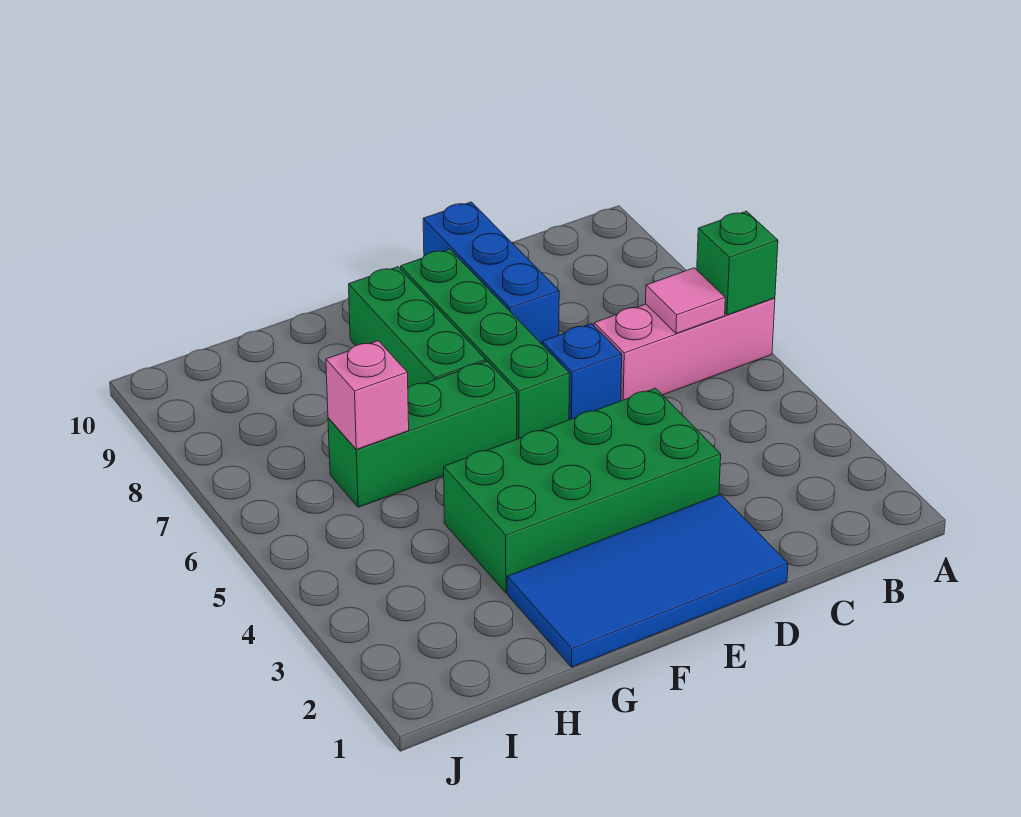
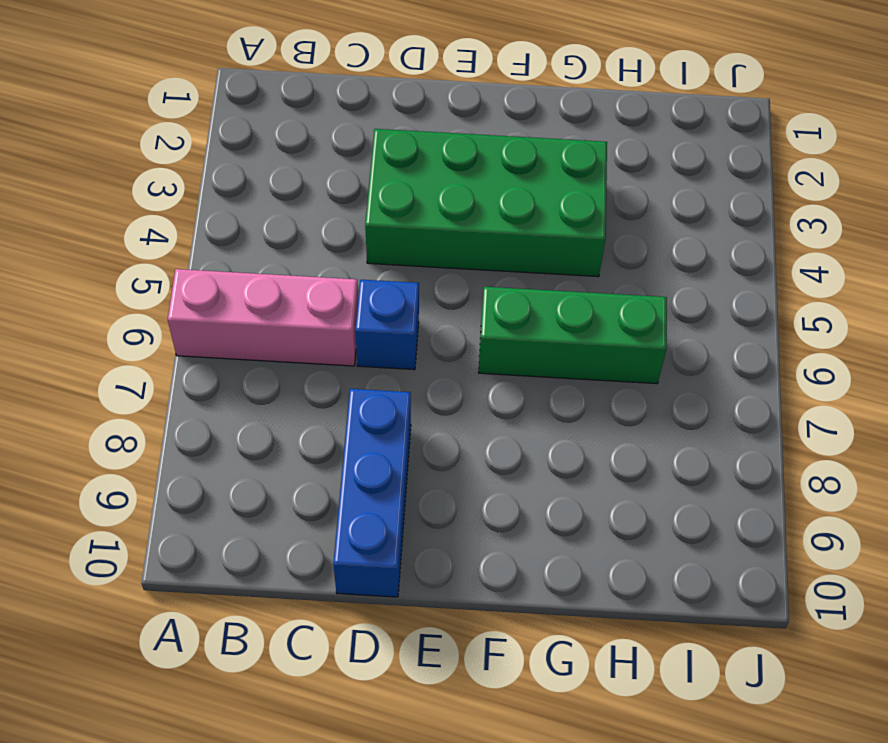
none -> blue 2x4 tile [507,494,788,667]
none -> green 1x4 brick [401,249,570,439]

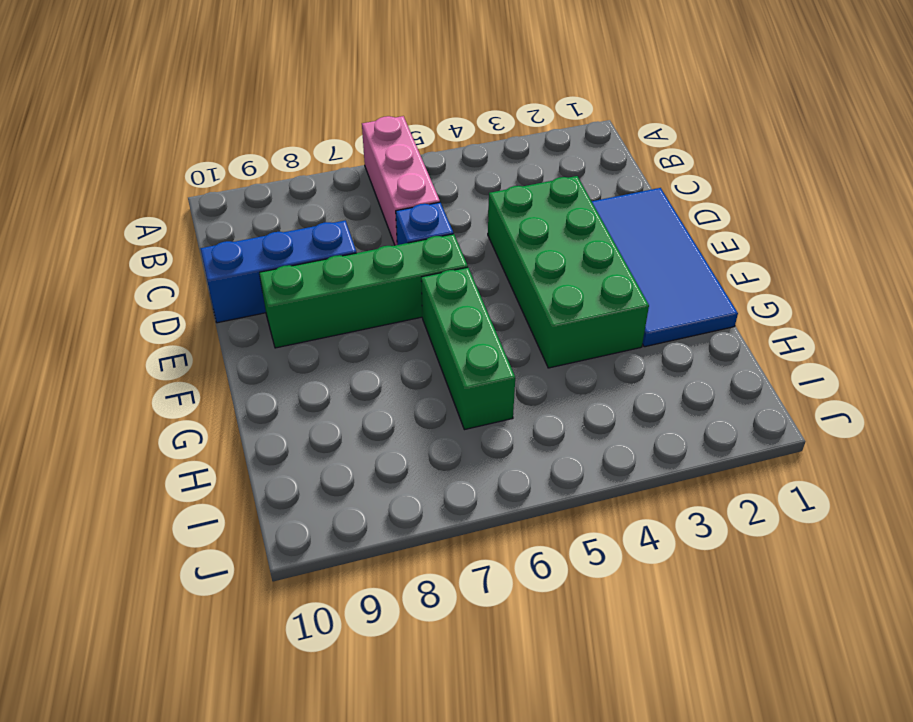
none -> green 1x3 brick [349,267,486,388]
none -> green 1x1 brick [697,211,778,315]

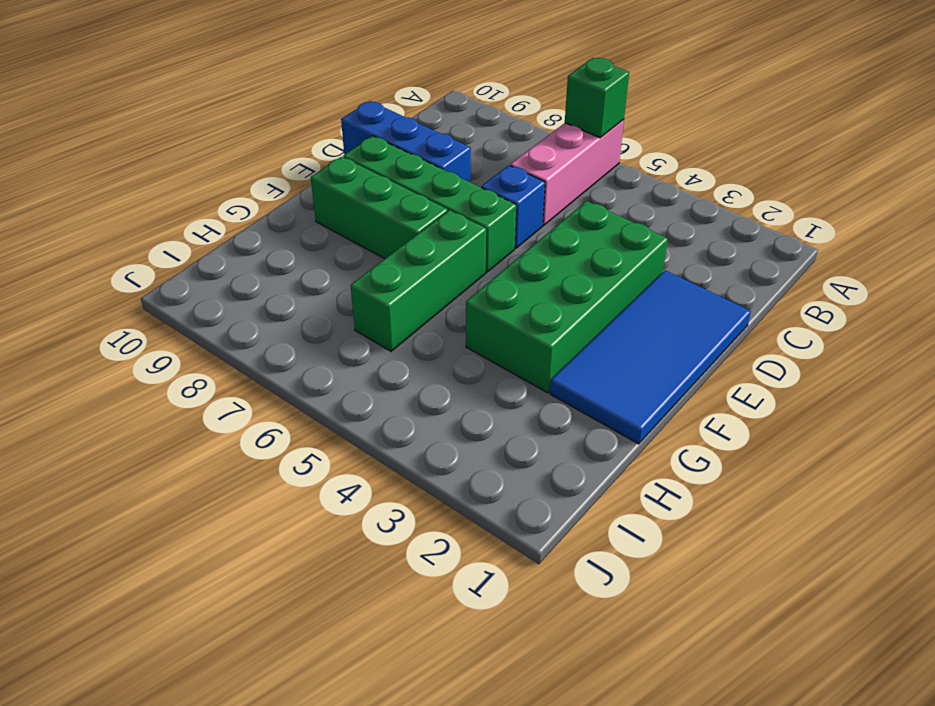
none -> pink 1x1 tile [646,268,725,334]
none -> pink 1x1 brick [326,341,409,450]

